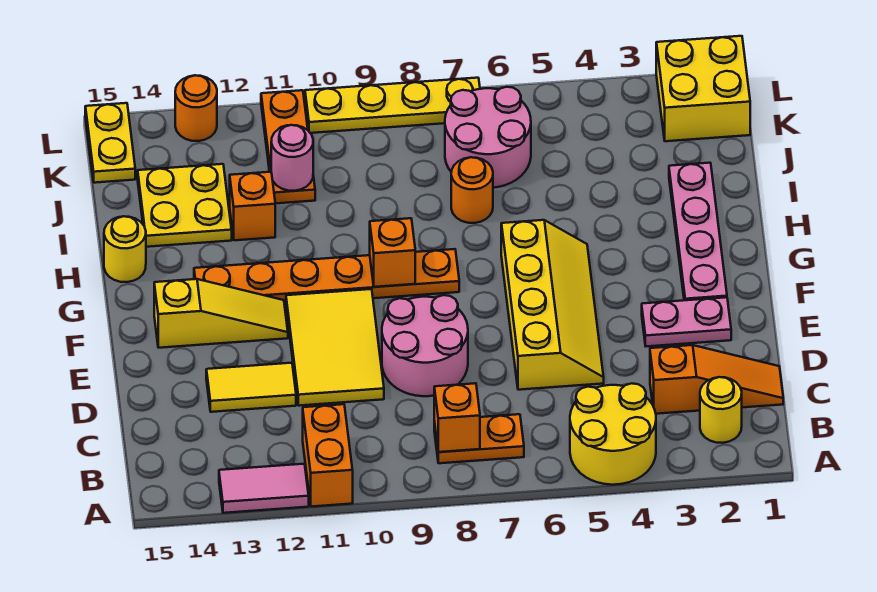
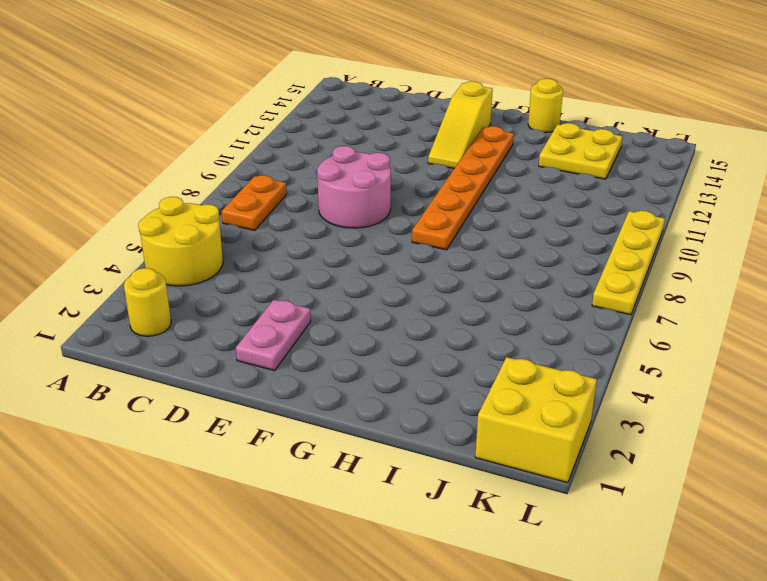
none -> orange 1x2 brick [303,404,353,507]
none -> pink 1x2 tile [219,464,309,513]
none -> orange 1x3 slope [650,345,783,414]

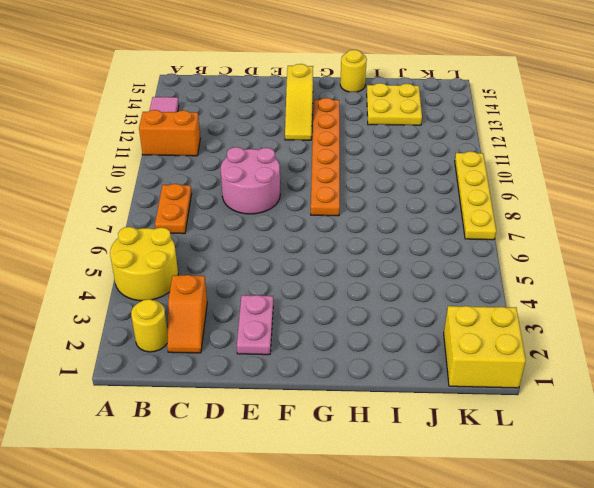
orange 1x2 slope [167,275,207,353] -> orange 1x3 slope [650,345,783,414]
none -> yellow 2x4 slope [501,220,604,390]
none -> yellow 2x3 tile [286,289,384,406]
none -> yellow 1x2 tile [206,363,296,412]

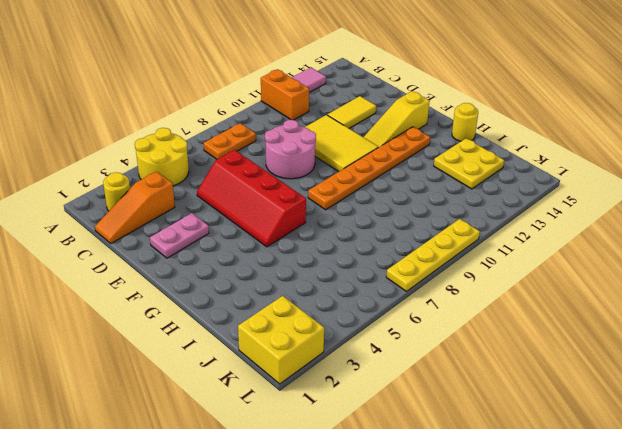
red 2x4 slope [197,150,306,247] -> yellow 2x4 slope [501,220,604,390]
none -> pink 1x4 plate [669,163,727,300]
none -> orange 1x1 round brick [451,157,493,223]
none -> orange 1x1 brick [230,172,275,240]

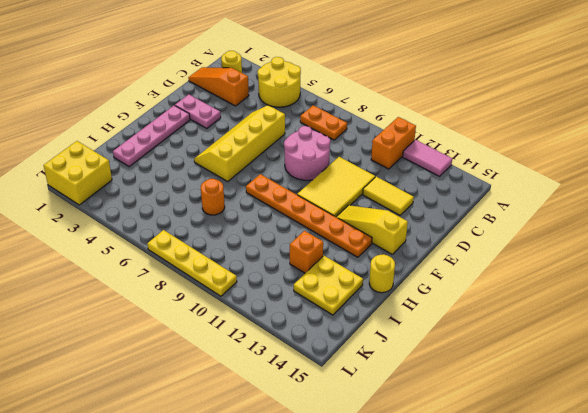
none -> pink 2x2 round brick [445,87,531,188]
none -> orange 1x3 plate [261,90,315,204]
none -> yellow 1x2 plate [85,103,135,183]

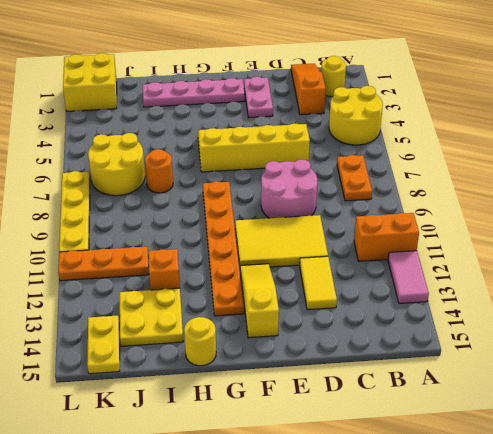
yellow 2x2 round brick [88,133,145,196] -> pink 2x2 round brick [445,87,531,188]
yellow 1x2 plate [87,316,120,374] -> yellow 1x2 plate turned to [85,103,135,183]
none -> orange 1x1 round brick [175,75,217,141]
none -> orange 1x1 brick [434,383,480,452]
none -> orange 1x1 brick [370,218,415,287]

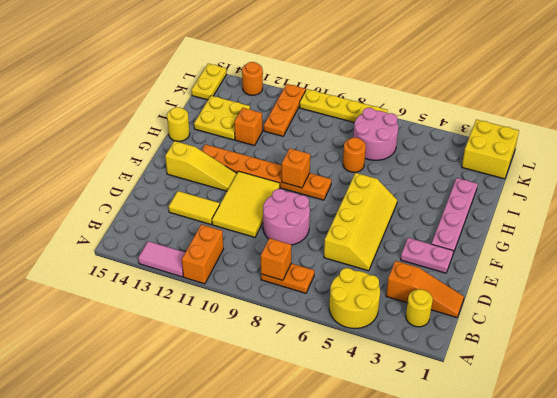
none -> pink 1x1 round brick [271,125,313,191]

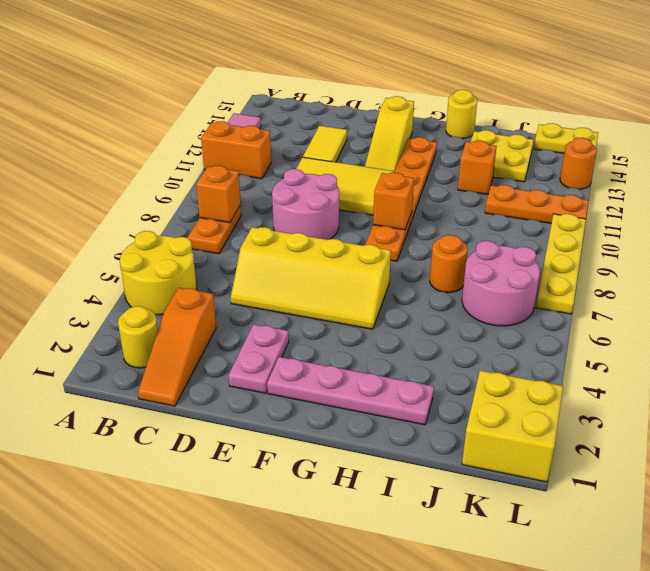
none -> pink 1x1 round brick [271,125,313,191]

